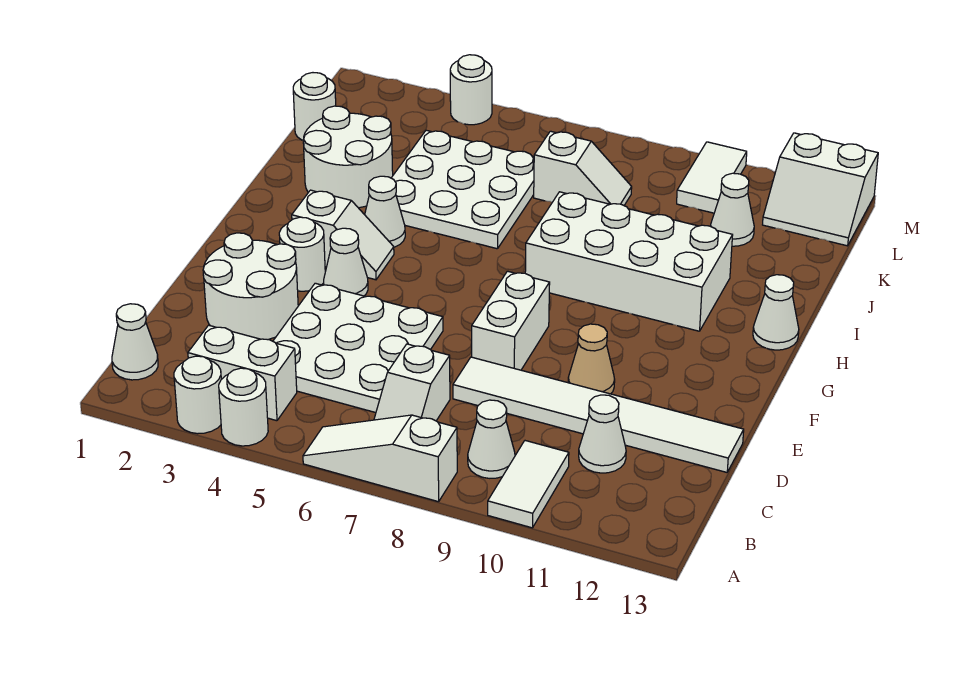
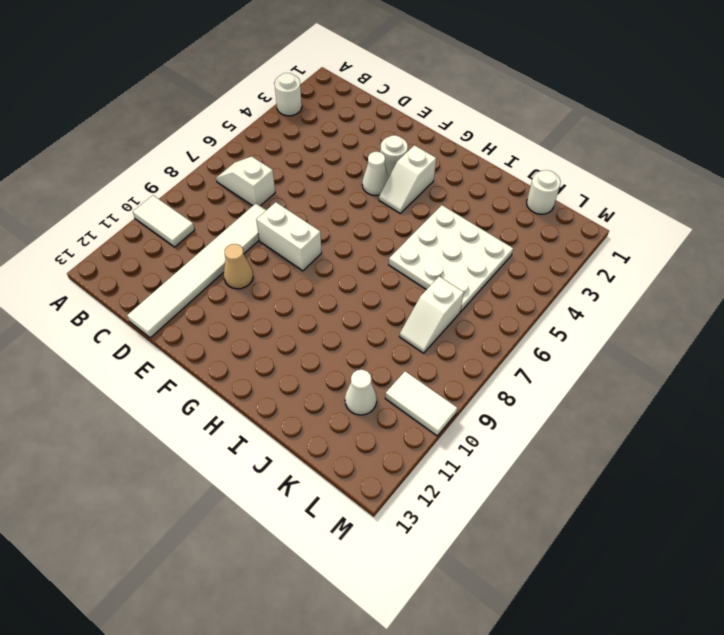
none -> white 1x1 round brick [219,368,268,446]
none -> white 1x3 slope [303,415,457,502]
none -> white 1x1 cone [112,304,158,380]

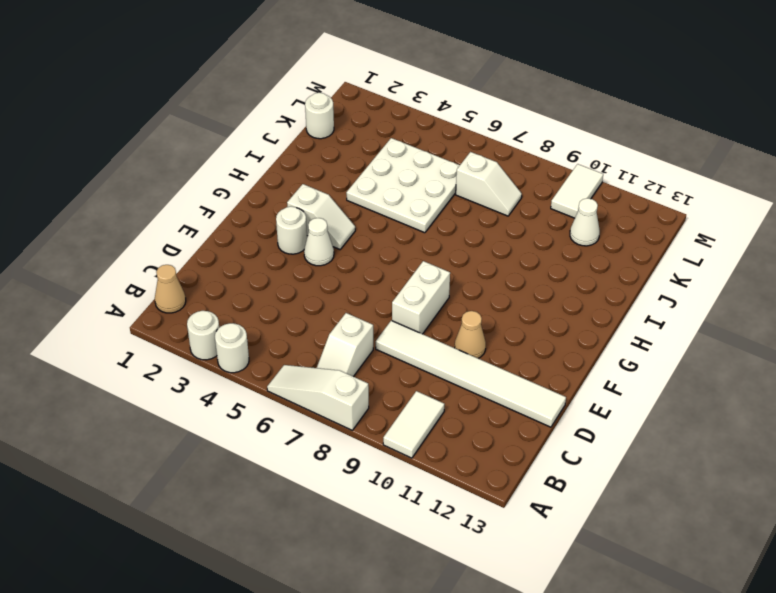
tan 1x1 cone [155,265,186,313] -> white 1x1 cone [112,304,158,380]
none -> white 1x2 brick [188,325,297,421]
none -> white 1x1 cone [468,400,515,478]
none -> white 3x3 plate [273,283,443,413]

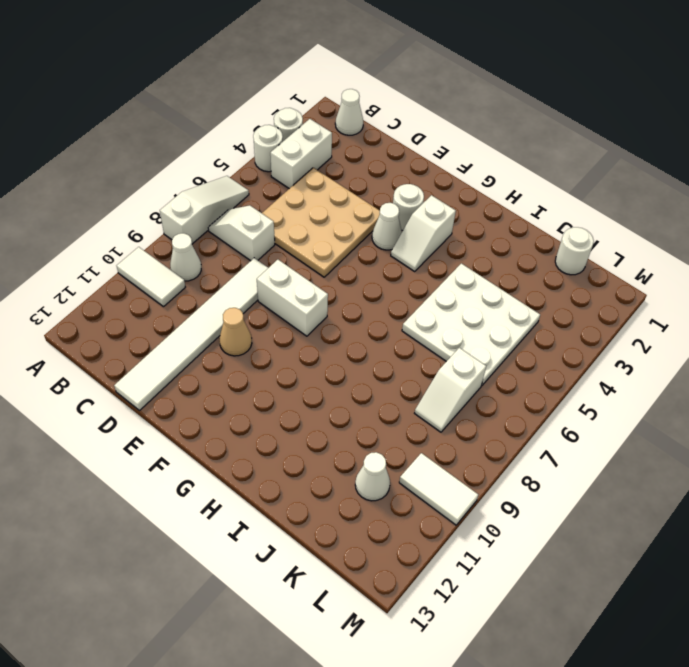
tan 3x3 plate [262,168,380,277] -> white 3x3 plate [273,283,443,413]
none -> white 1x1 cone [579,395,626,473]
none -> white 2x2 round brick [203,233,298,340]
none -> white 1x1 cone [365,176,405,247]

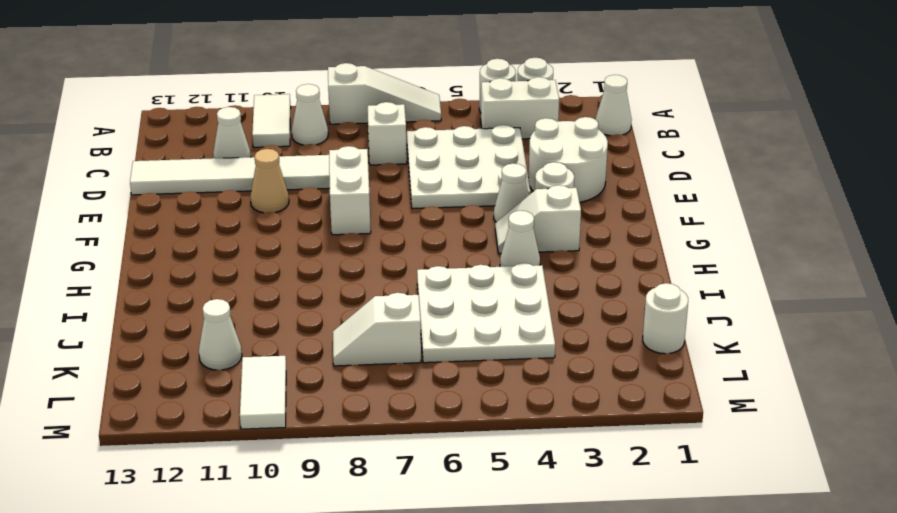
none -> white 2x4 brick [525,192,733,331]
none -> white 1x1 cone [753,275,799,350]
none -> white 2x2 round brick [303,106,393,208]

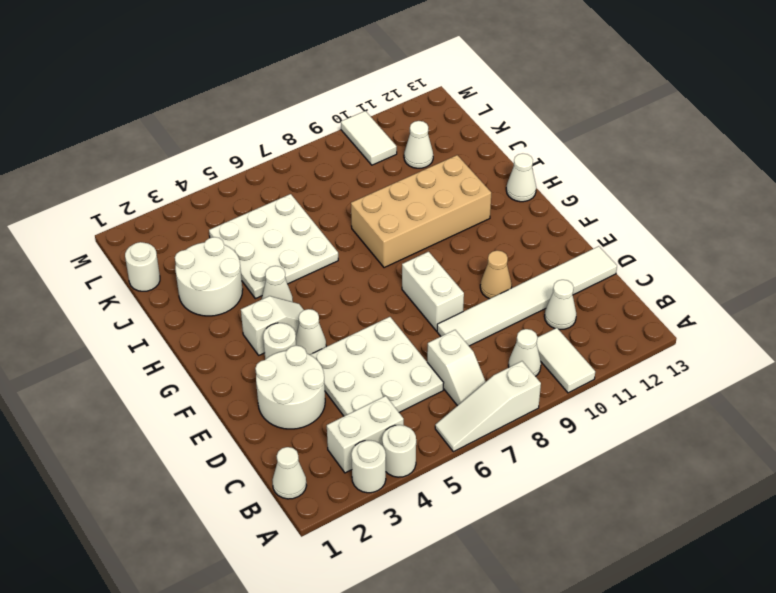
tan 2x4 brick [351,155,491,268] -> white 2x4 brick [525,192,733,331]
none -> white 1x2 slope [534,131,632,205]
none -> white 2x2 slope [763,133,878,246]
none -> white 1x1 round brick [450,55,492,125]

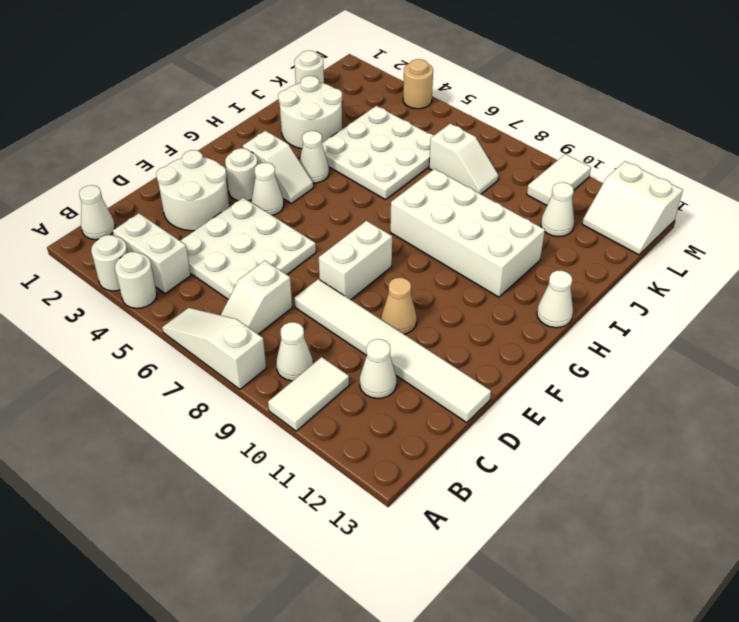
tan 1x1 round brick [403,59,433,109] -> white 1x1 round brick [450,55,492,125]

